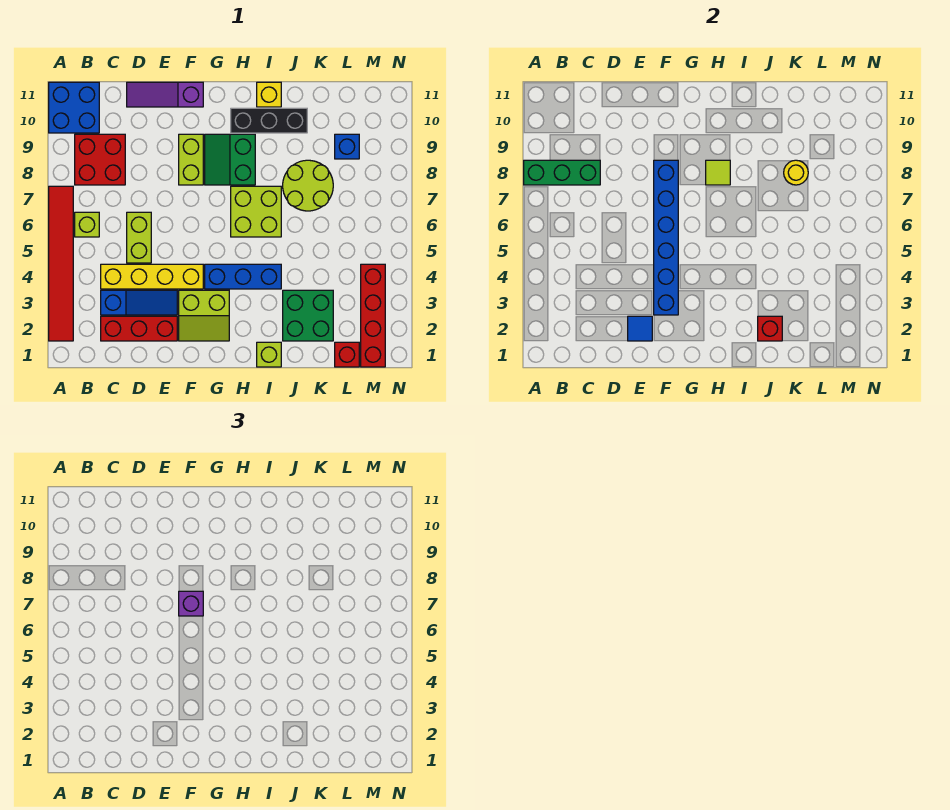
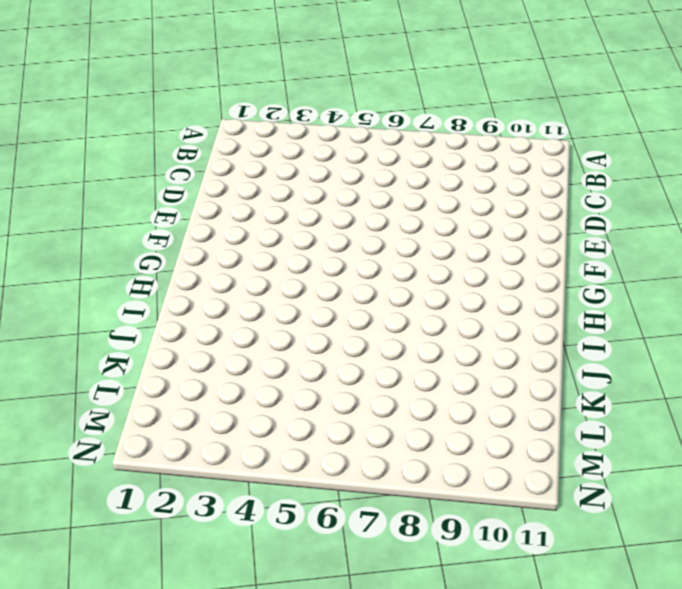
none -> red 1x6 tile [49,186,73,341]
none -> blue 2x2 brick [49,82,99,133]
none -> lime 1x1 brick [75,212,99,237]

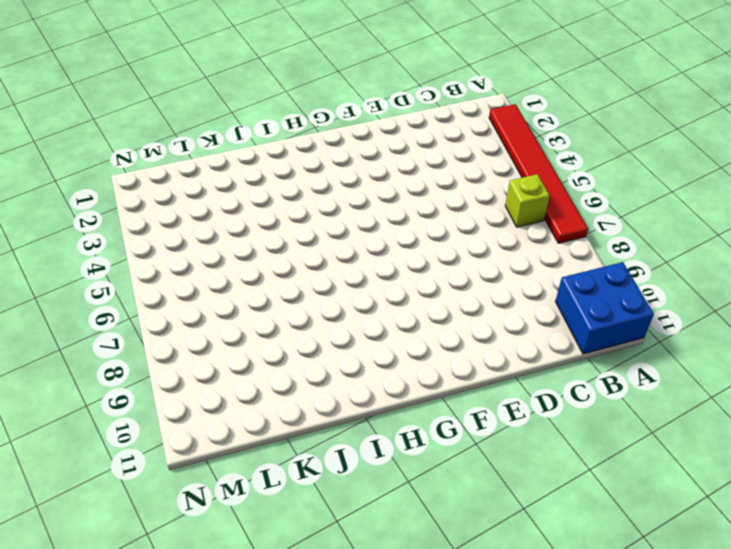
none -> red 2x2 brick [75,134,125,185]
none -> red 1x3 brick [101,316,177,341]
none -> blue 1x3 slope [101,290,177,315]

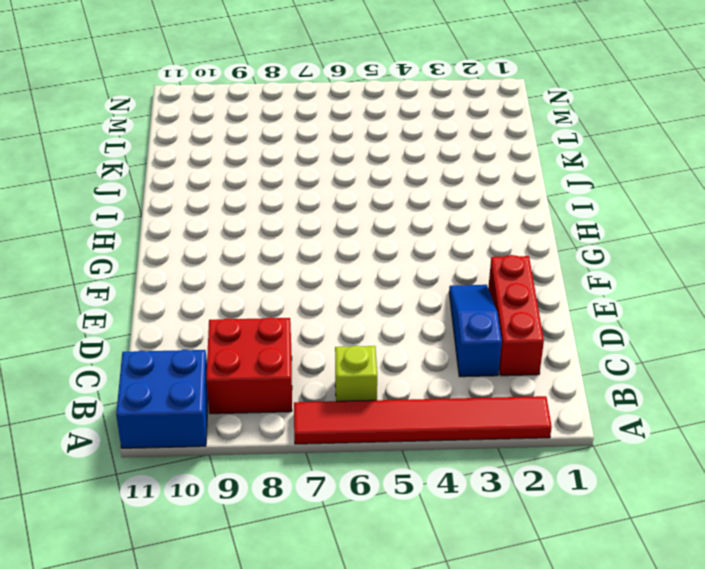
none -> yellow 1x4 brick [101,264,203,289]
none -> lime 1x2 brick [127,212,151,263]
none -> purple 1x3 slope [127,82,203,107]

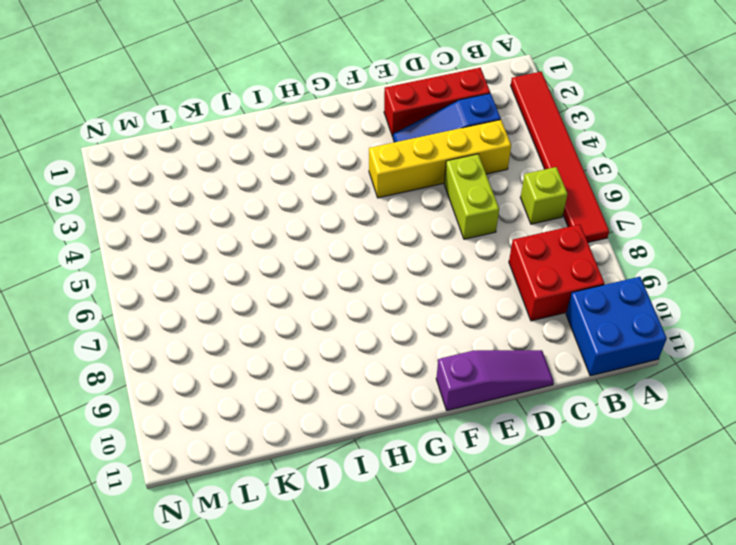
none -> lime 2x2 slope [179,290,229,341]
none -> lime 1x2 brick [179,134,203,185]
none -> blue 1x3 brick [205,264,281,289]

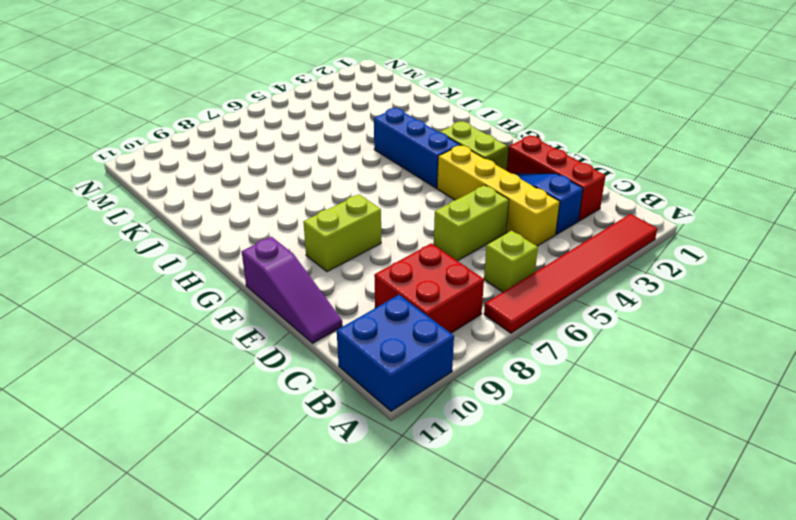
none -> green 2x2 slope [205,134,255,185]
none -> lime 2x2 brick [231,186,281,237]
none -> black 1x3 brick [231,108,307,133]

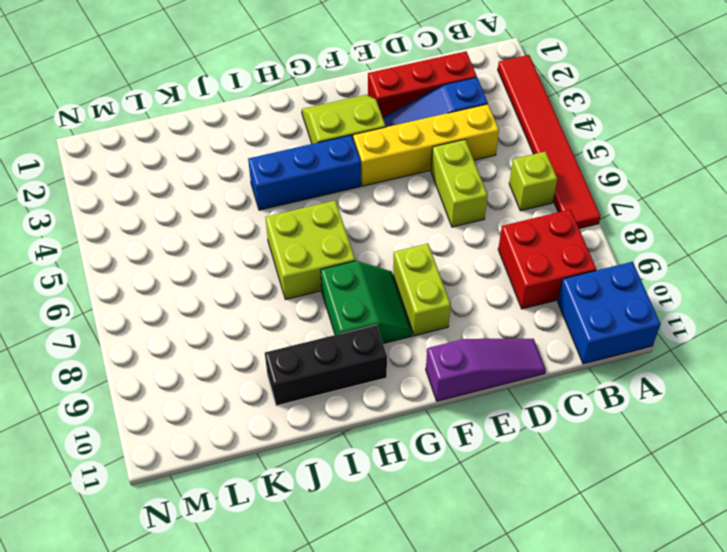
none -> lime 1x1 brick [257,342,281,367]
none -> yellow 1x1 brick [257,82,281,107]
none -> green 2x2 brick [283,290,333,341]

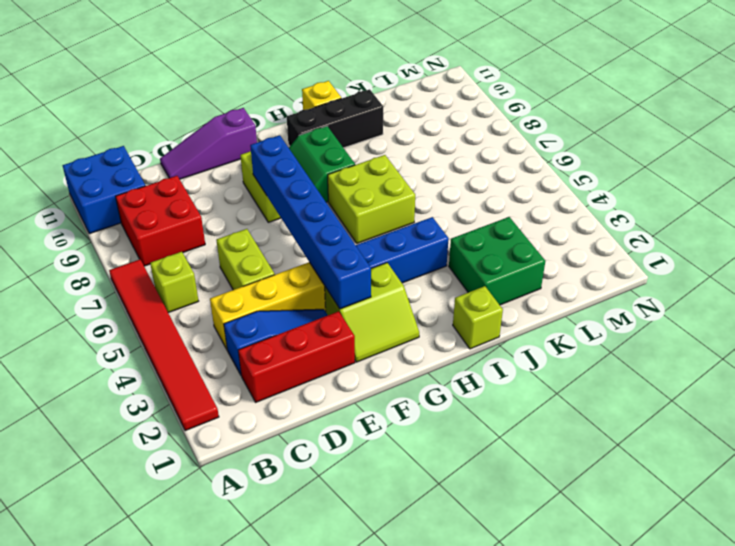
none -> lime 2x2 round brick [283,160,333,211]
none -> red 1x1 brick [335,342,359,367]
none -> blue 1x1 brick [335,134,359,159]

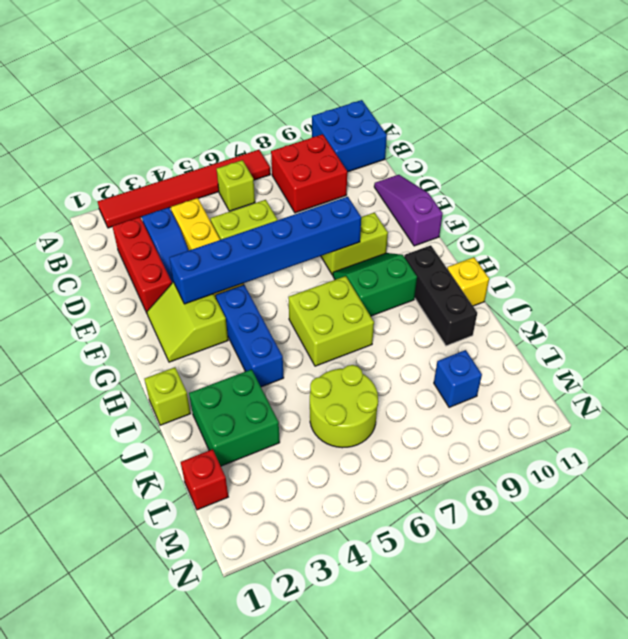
lime 2x2 round brick [310,365,378,448] -> lime 2x2 round brick moved to [283,160,333,211]
none -> red 1x4 brick [361,264,385,367]
none -> green 1x3 brick [524,160,600,185]
none -> blue 1x1 tile [628,316,652,341]

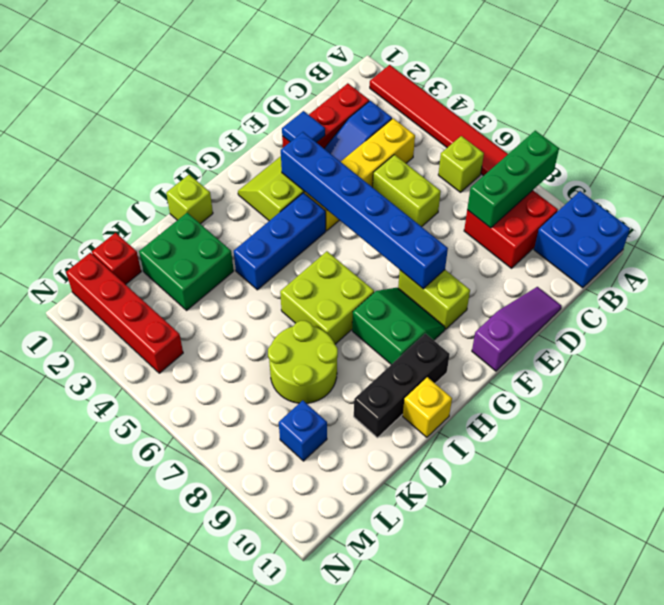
none -> lime 1x1 tile [706,160,730,185]
none -> red 1x1 brick [758,316,782,341]
none -> yellow 1x1 round brick [784,160,808,185]

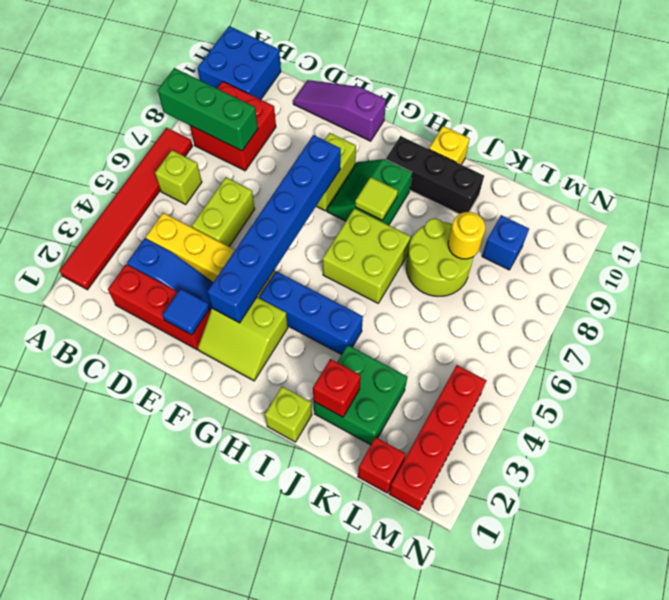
none -> purple 1x1 brick [179,591,203,616]

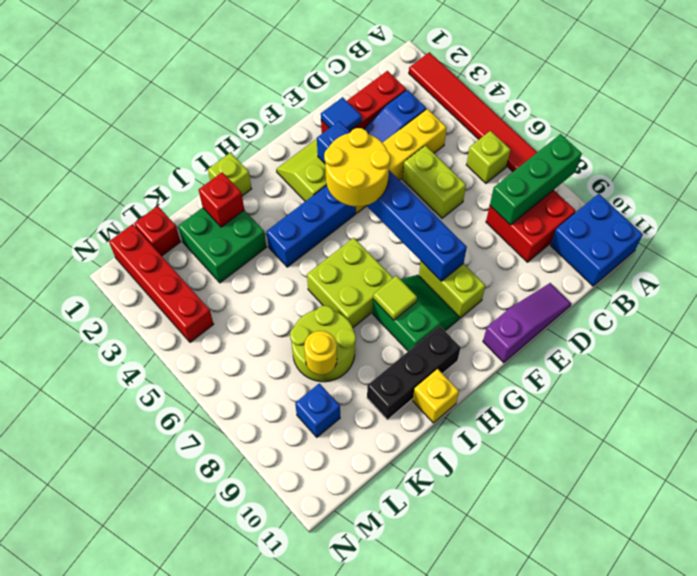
yellow 2x2 round brick [324,128,390,207] -> none
none -> purple 1x1 brick [179,591,203,616]

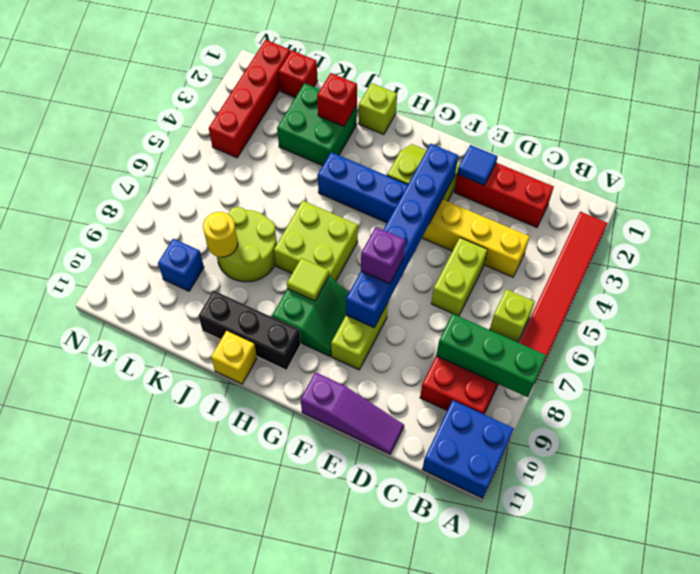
none -> blue 1x3 slope [101,290,177,315]

